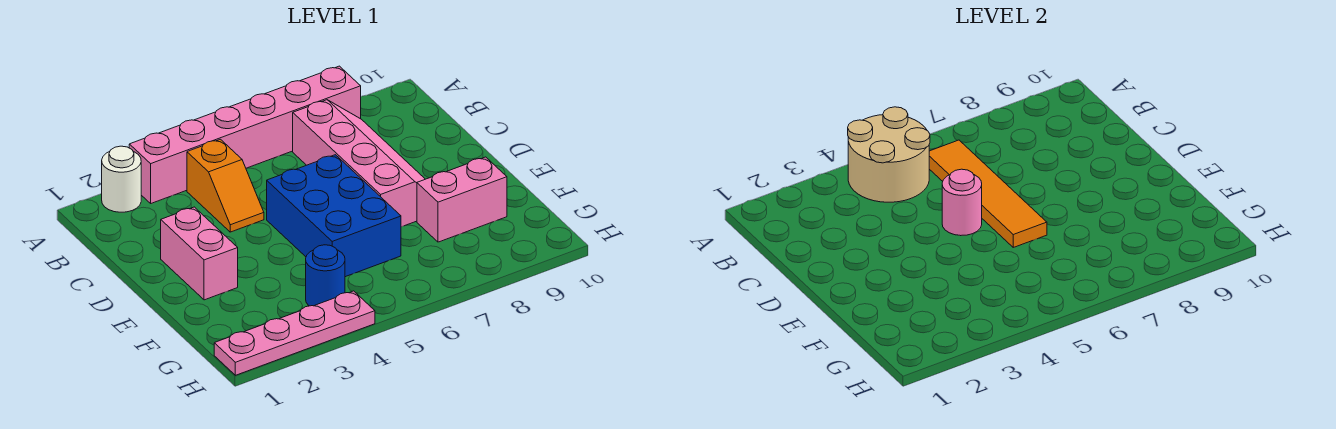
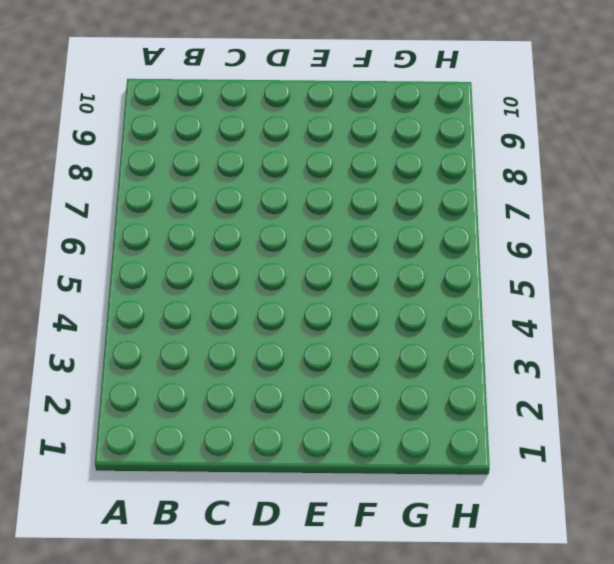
none -> white 1x1 round brick [102,146,141,212]
none -> pink 1x6 brick [129,66,361,203]
none -> orange 1x2 slope [187,139,264,232]

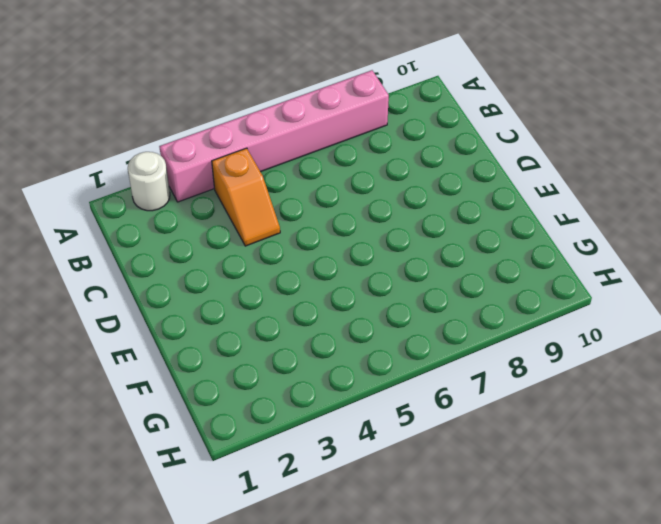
none -> pink 2x4 slope [293,100,425,227]
none -> pink 1x2 brick [161,207,238,300]
none -> blue 2x3 brick [267,155,401,277]

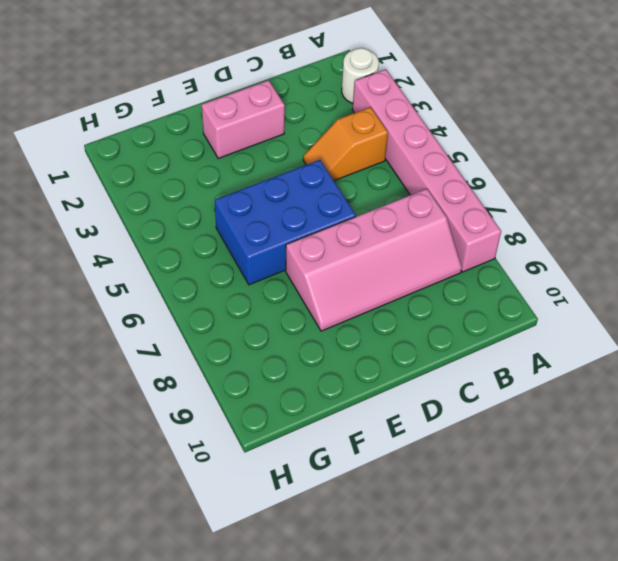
none -> pink 1x2 brick [417,157,507,242]
none -> blue 1x1 round brick [306,245,345,306]
none -> pink 1x4 plate [214,291,375,375]

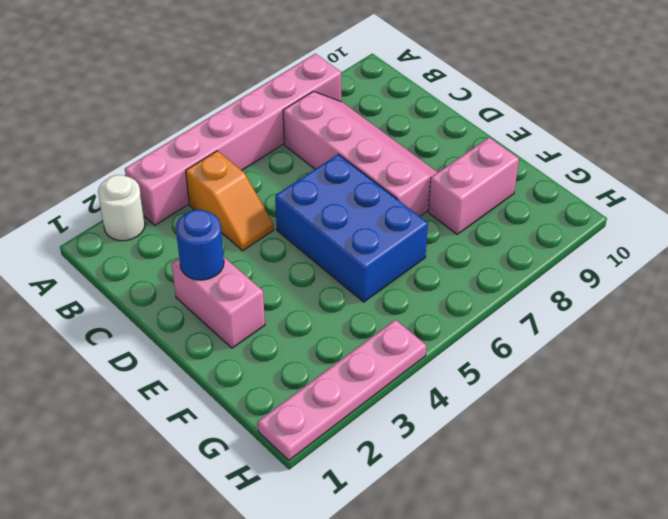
blue 1x1 round brick [176,210,224,280] -> blue 1x1 round brick moved to [306,245,345,306]
none -> tan 2x2 round brick [848,107,930,202]
none -> orange 1x4 tile [929,140,1047,247]
none -> pink 1x1 round brick [942,169,982,236]

